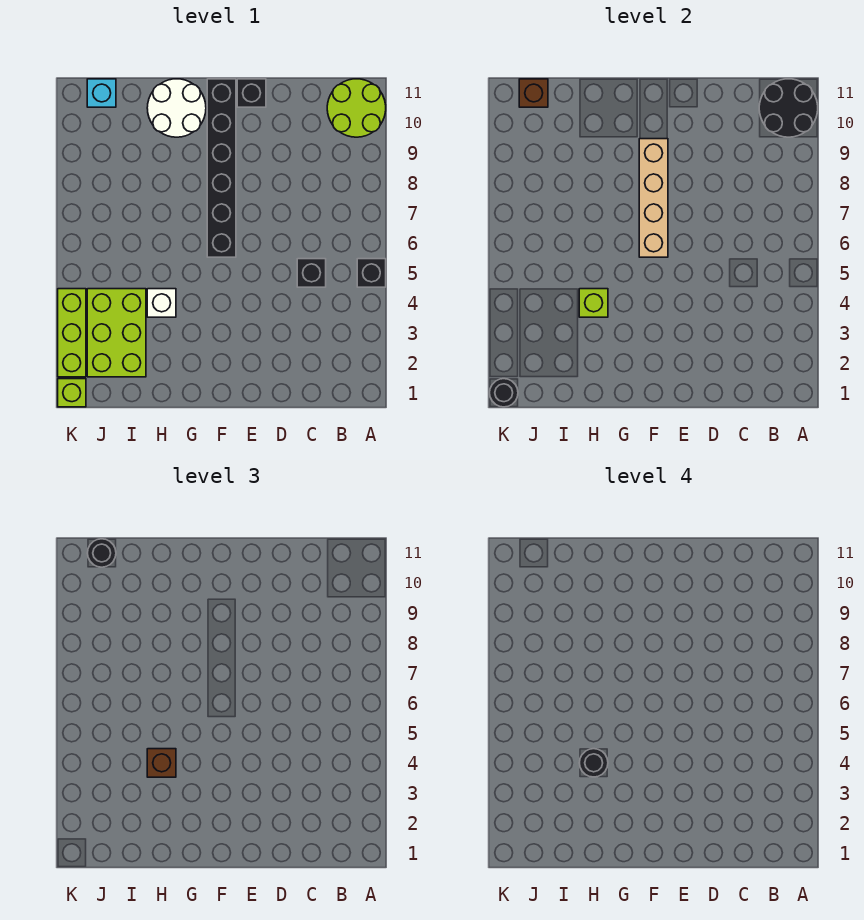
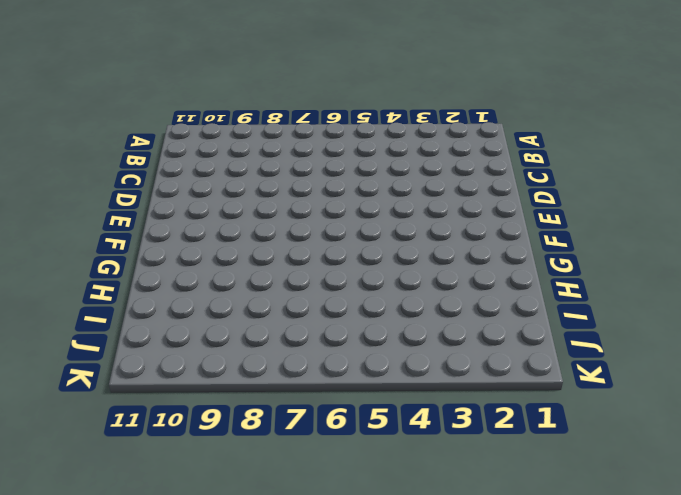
none -> black 1x1 brick [357,259,386,287]
none -> lime 2x2 round brick [327,79,386,137]
none -> black 1x1 brick [297,259,326,287]

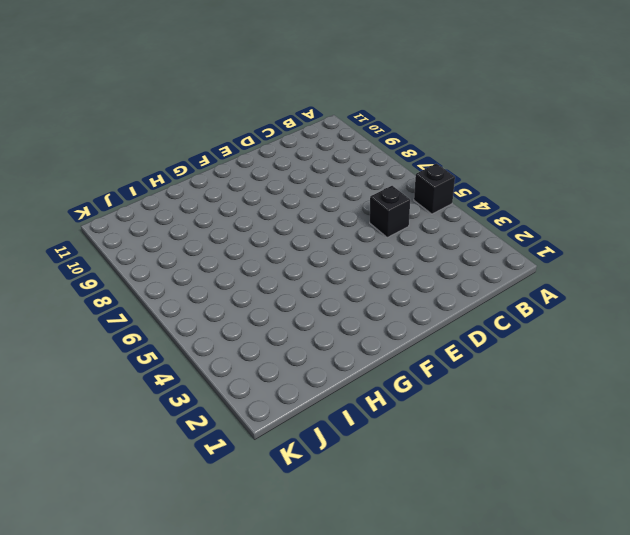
none -> lime 2x2 round brick [327,79,386,137]
none -> black 1x1 brick [237,79,266,107]
none -> black 1x6 brick [207,79,236,257]

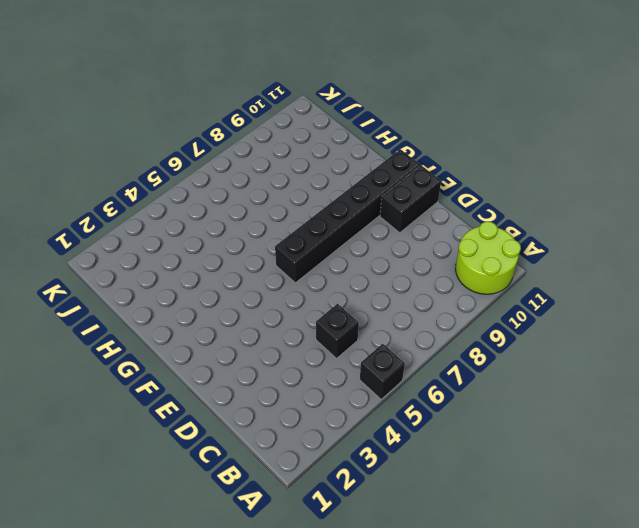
black 1x2 brick [380,166,441,233] -> black 1x1 brick [237,79,266,107]
none -> white 2x2 round brick [147,79,206,137]
none -> white 1x1 brick [147,289,176,317]
none -> lime 2x3 brick [87,289,146,377]

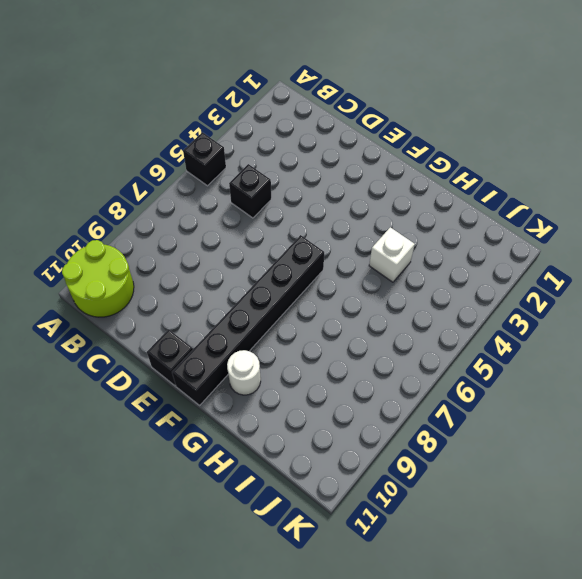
white 1x1 round brick [227,350,261,395] -> white 2x2 round brick [147,79,206,137]
none -> lime 2x3 brick [87,289,146,377]
none -> cyan 1x1 brick [87,79,116,107]
none -> lime 1x1 brick [58,379,86,407]

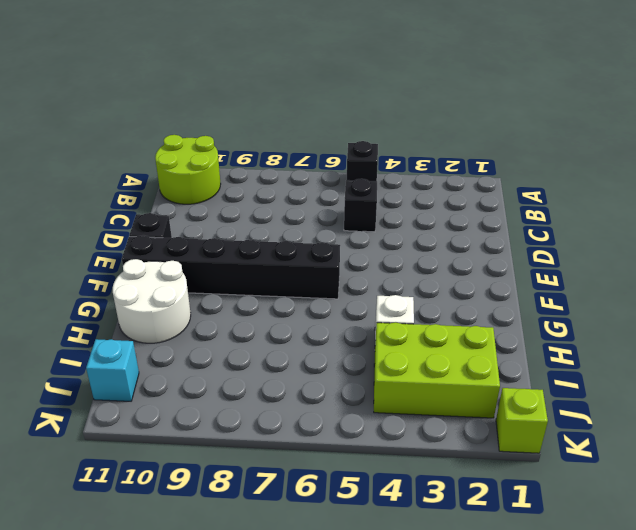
none -> lime 1x3 brick [58,289,86,377]
none -> black 2x2 round brick [759,79,818,137]
none -> tan 1x4 brick [639,139,668,257]

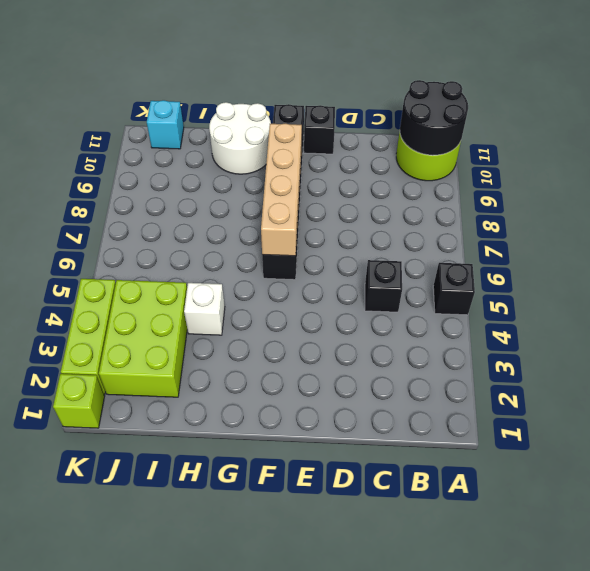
none -> lime 1x1 brick [579,289,608,317]
none -> brown 1x1 brick [519,79,548,107]
none -> black 1x1 round brick [490,379,518,407]

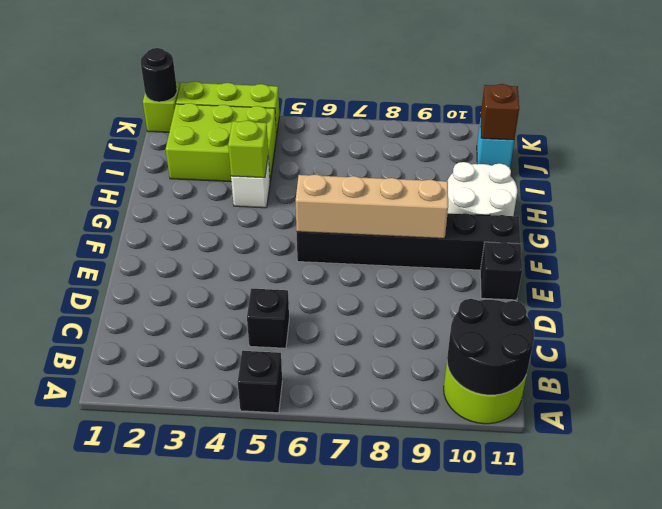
none -> brown 1x1 brick [147,749,176,777]
none -> black 1x1 round brick [88,539,116,567]
none -> black 1x1 round brick [579,749,608,777]

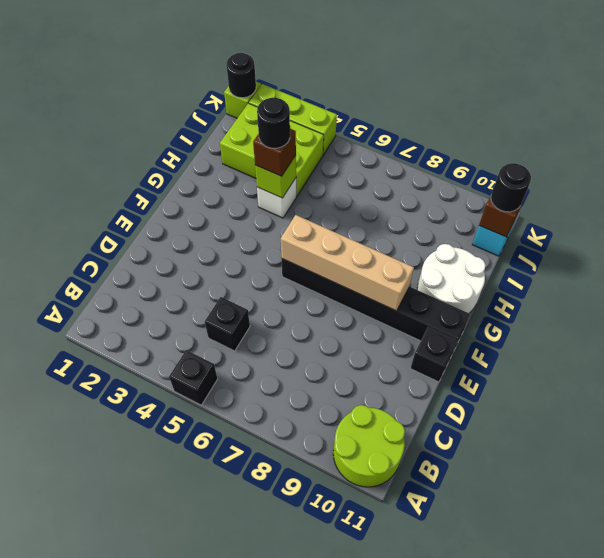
none -> black 2x2 round brick [759,79,818,137]

